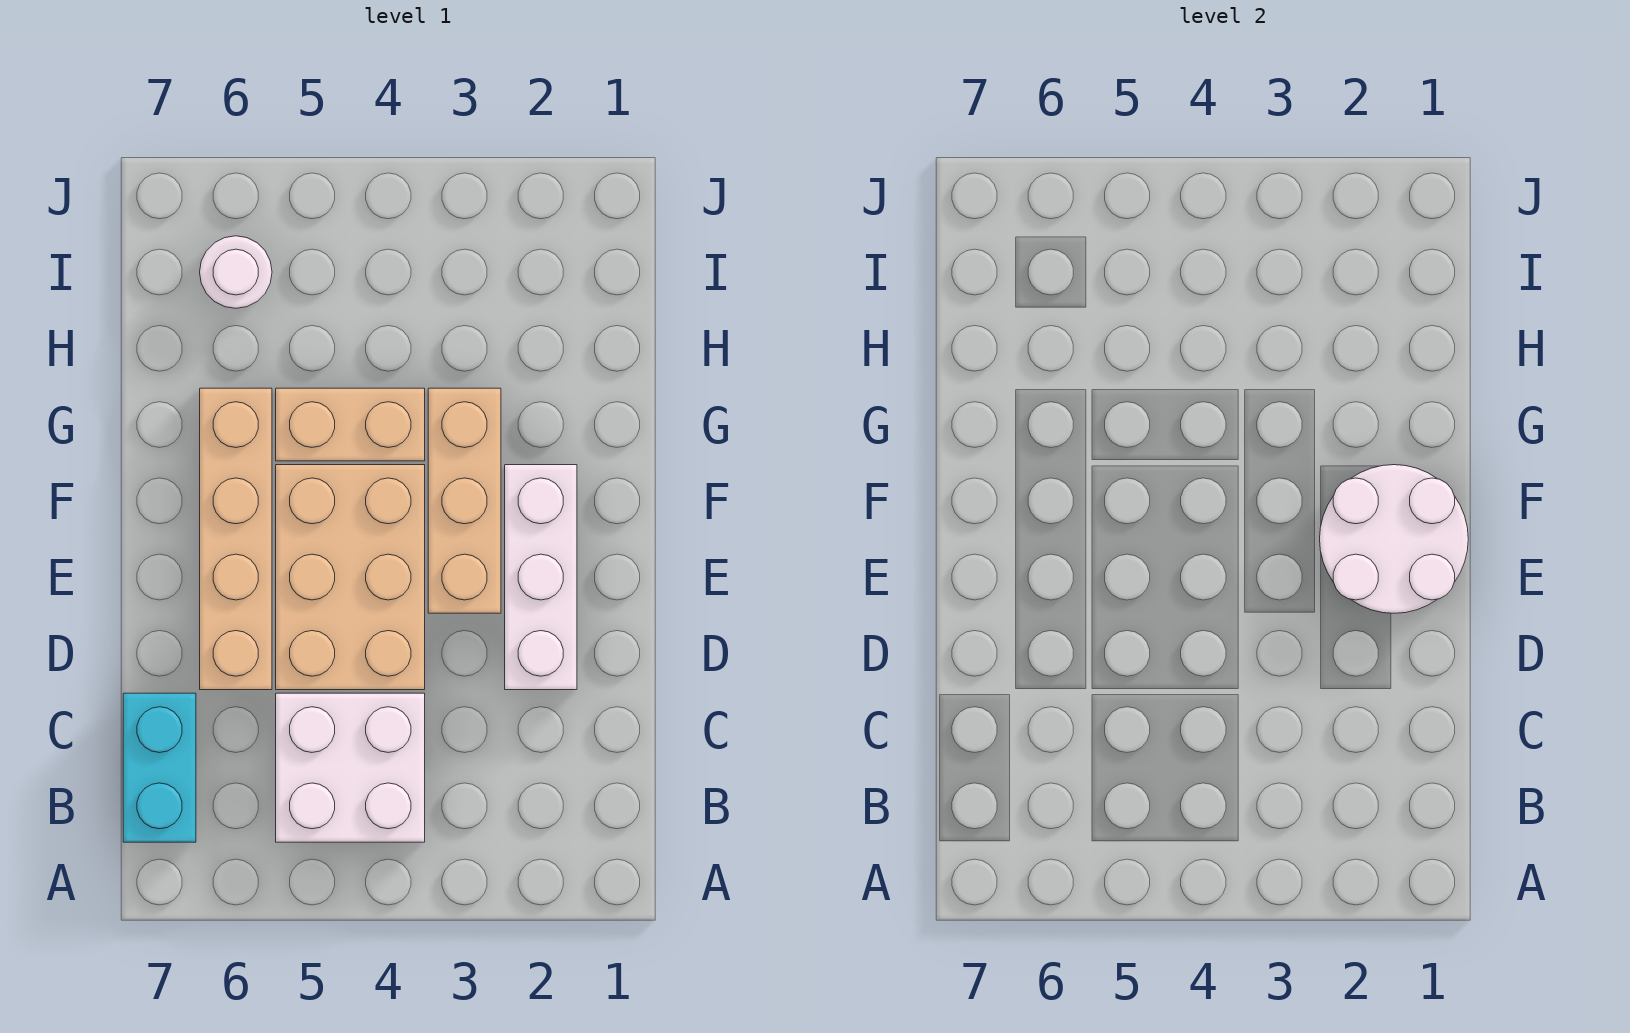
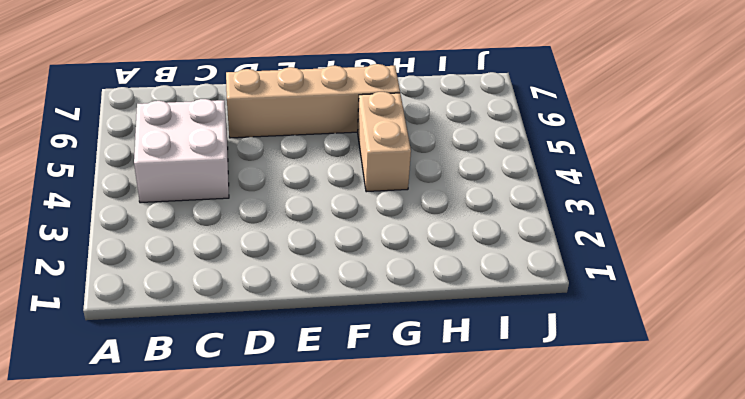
none -> cyan 1x2 brick [123,693,196,842]
none -> white 1x3 brick [505,465,577,690]

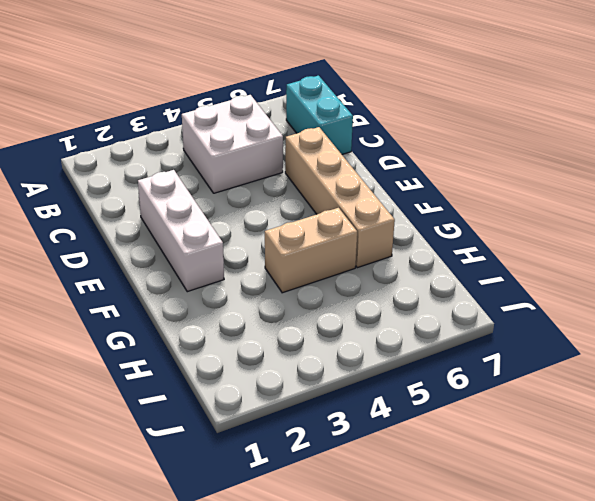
none -> tan 2x3 brick [276,465,425,690]
none -> tan 1x3 brick [428,388,501,613]

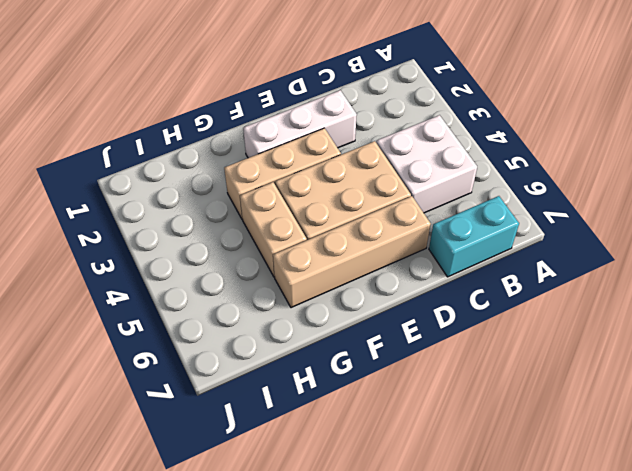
none -> white 1x1 round brick [200,236,272,308]
none -> white 2x2 round brick [1320,465,1468,613]

